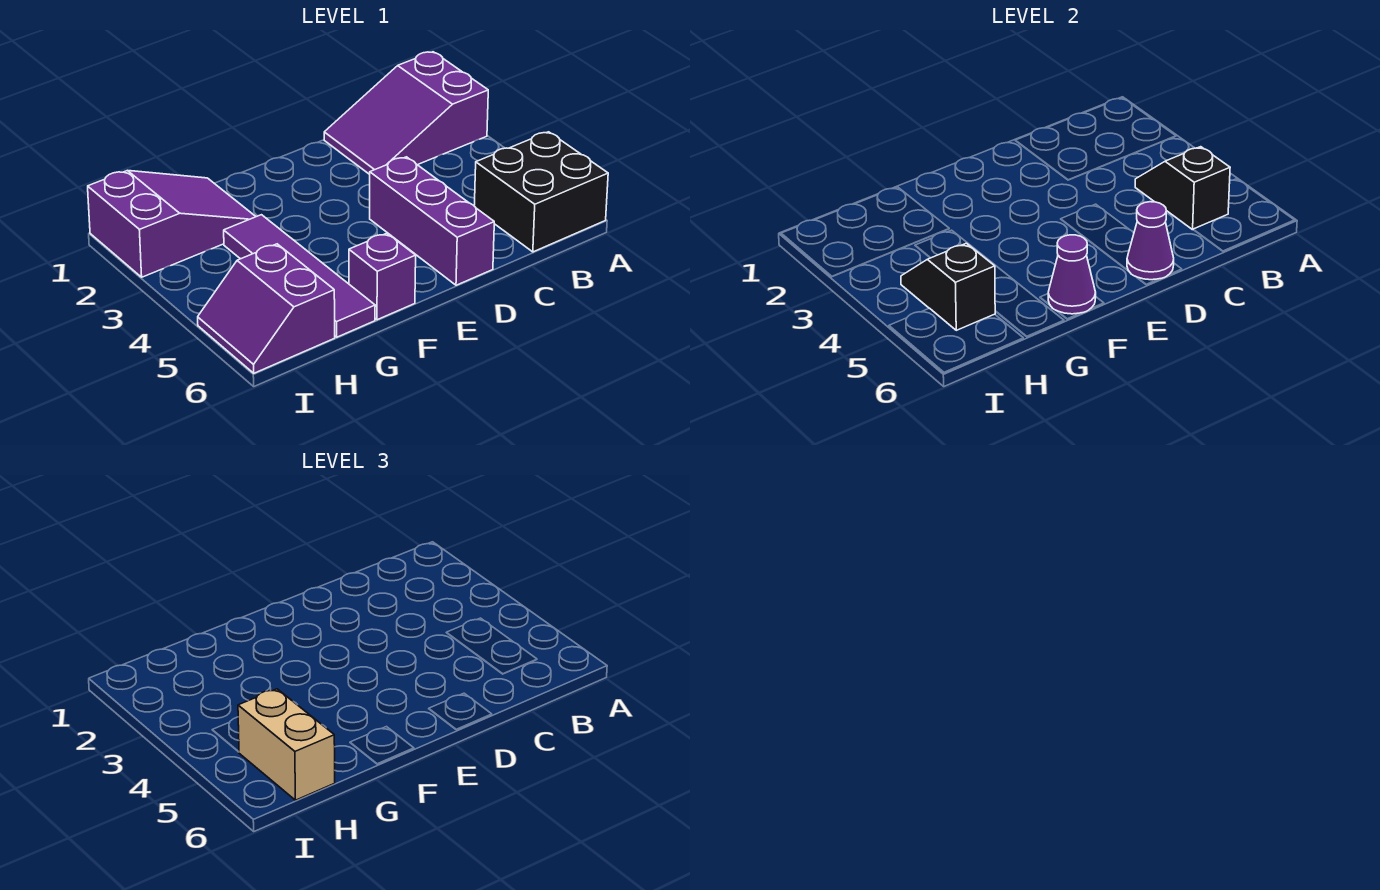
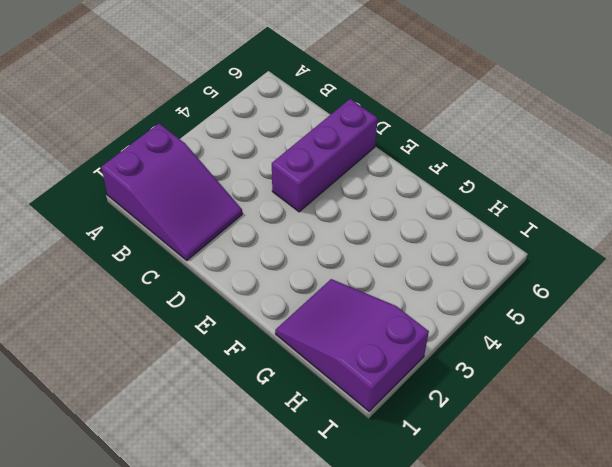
none -> black 2x2 brick [474,132,608,252]
none -> purple 1x1 brick [349,233,416,320]
none -> purple 1x4 tile [224,215,375,337]

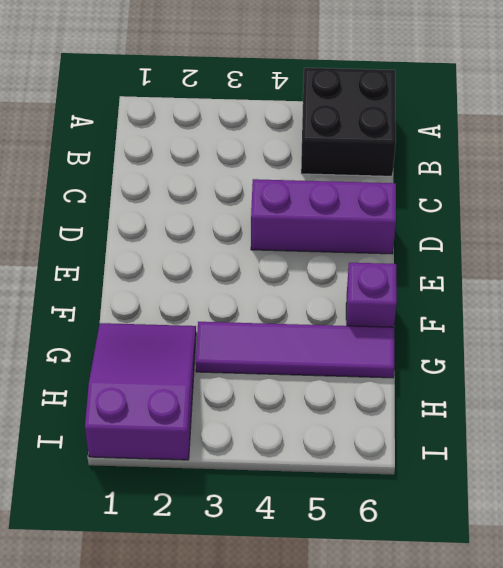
none -> purple 2x3 slope [324,52,488,174]
none -> purple 2x2 slope [198,244,335,373]
none -> black 1x2 slope [1135,147,1230,230]

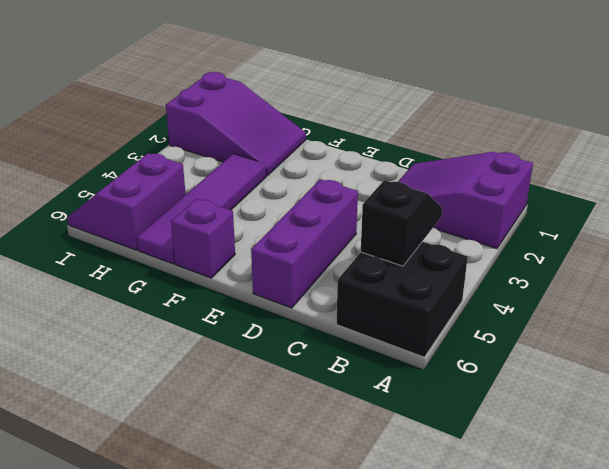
none -> purple 1x1 cone [1127,202,1174,280]
none -> purple 1x1 cone [1048,235,1096,314]
none -> black 1x2 slope [901,243,995,330]

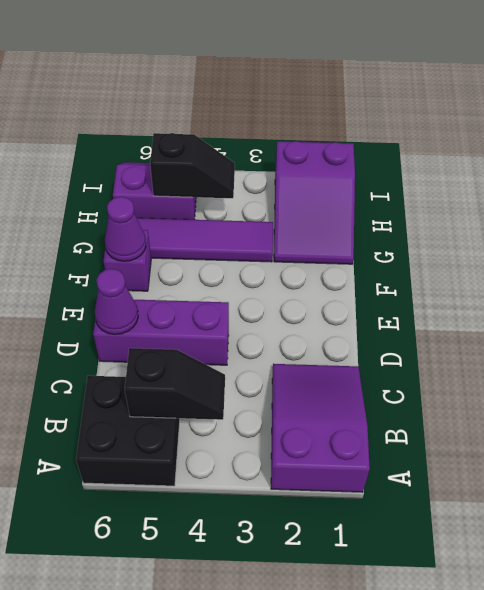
none -> tan 1x2 brick [238,689,335,800]

